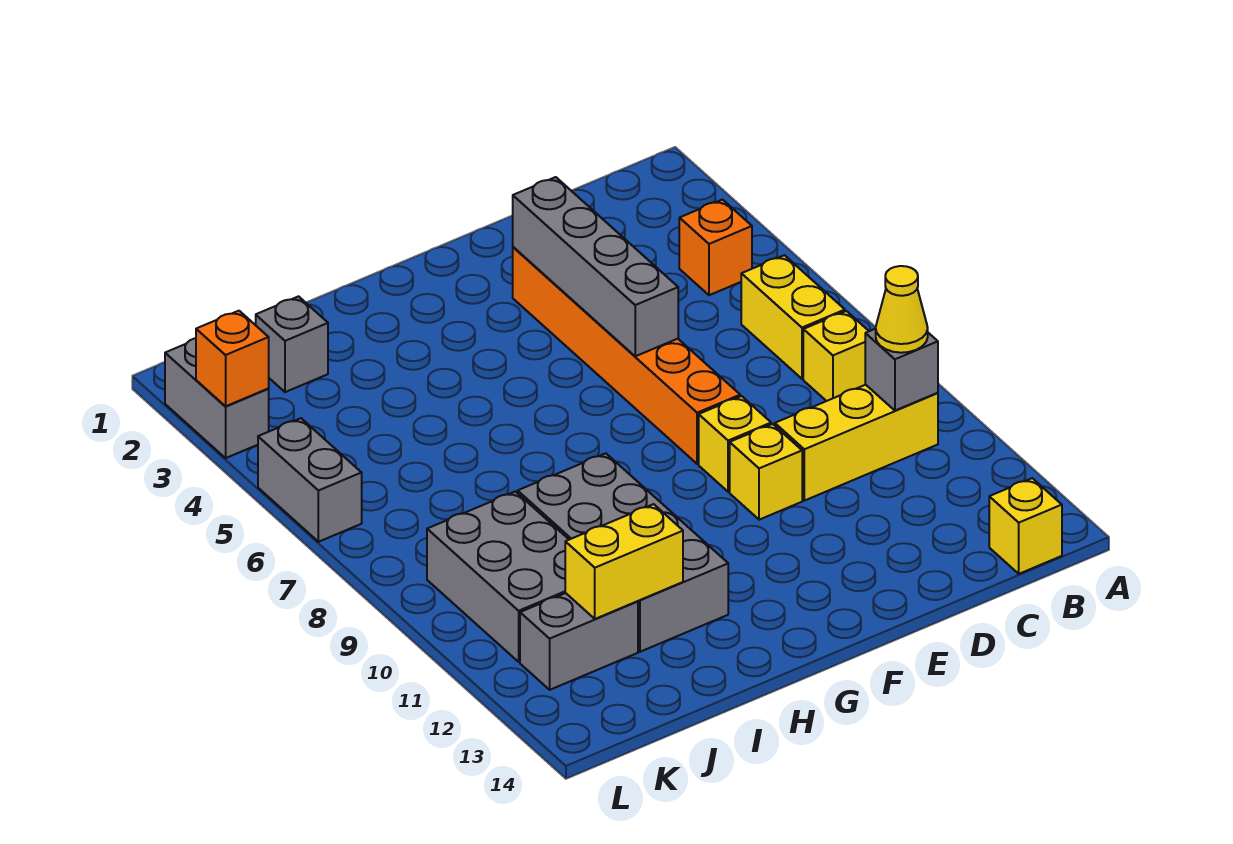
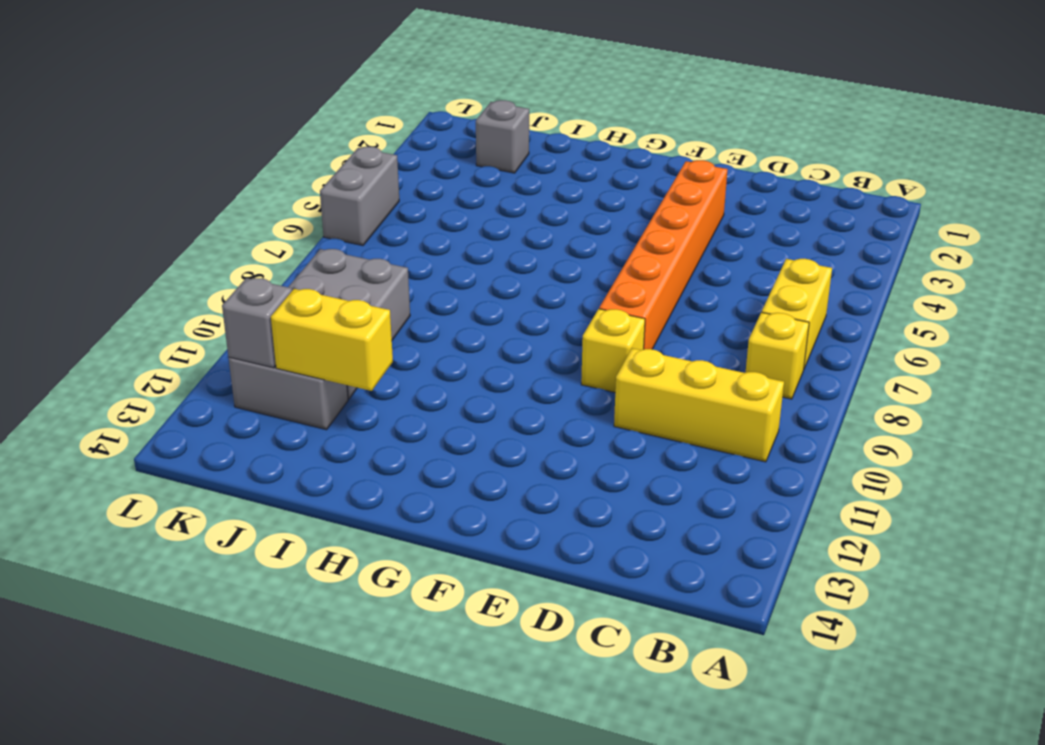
grey 1x1 brick [222,278,292,368] -> grey 1x1 brick moved to [865,329,938,411]
none -> orange 1x1 brick [679,200,752,295]
none -> yellow 1x1 brick [989,478,1062,574]
none -> yellow 1x1 brick [730,424,802,520]

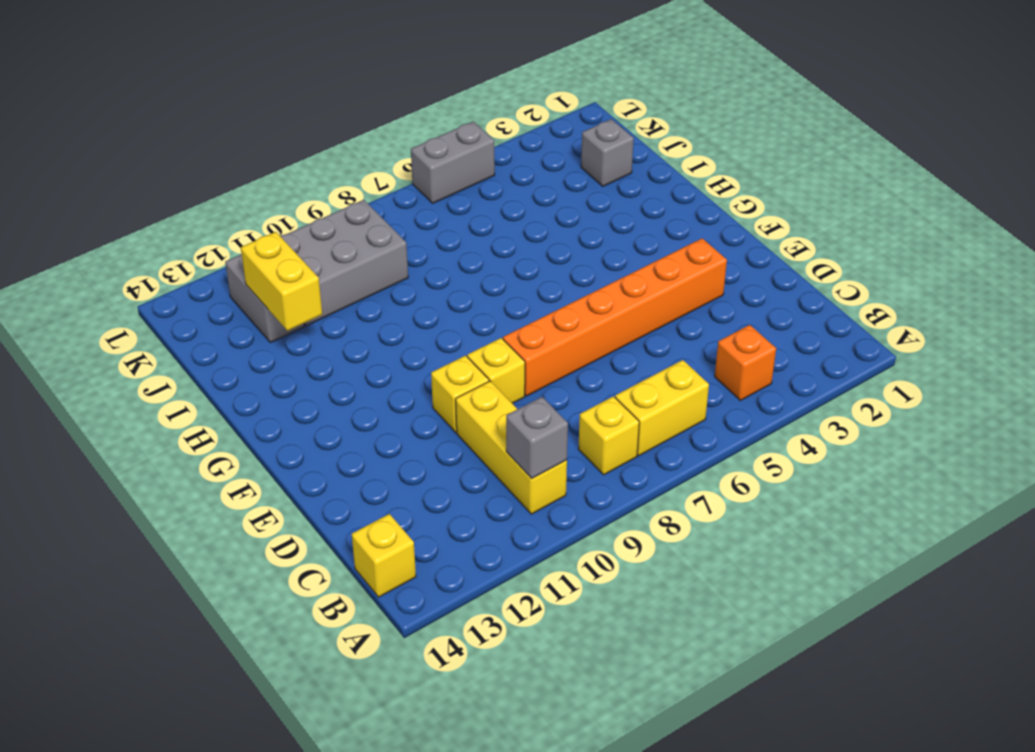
none -> grey 2x4 brick [518,453,728,652]
none -> grey 1x2 brick [165,338,269,458]
none -> grey 1x4 brick [513,177,678,356]

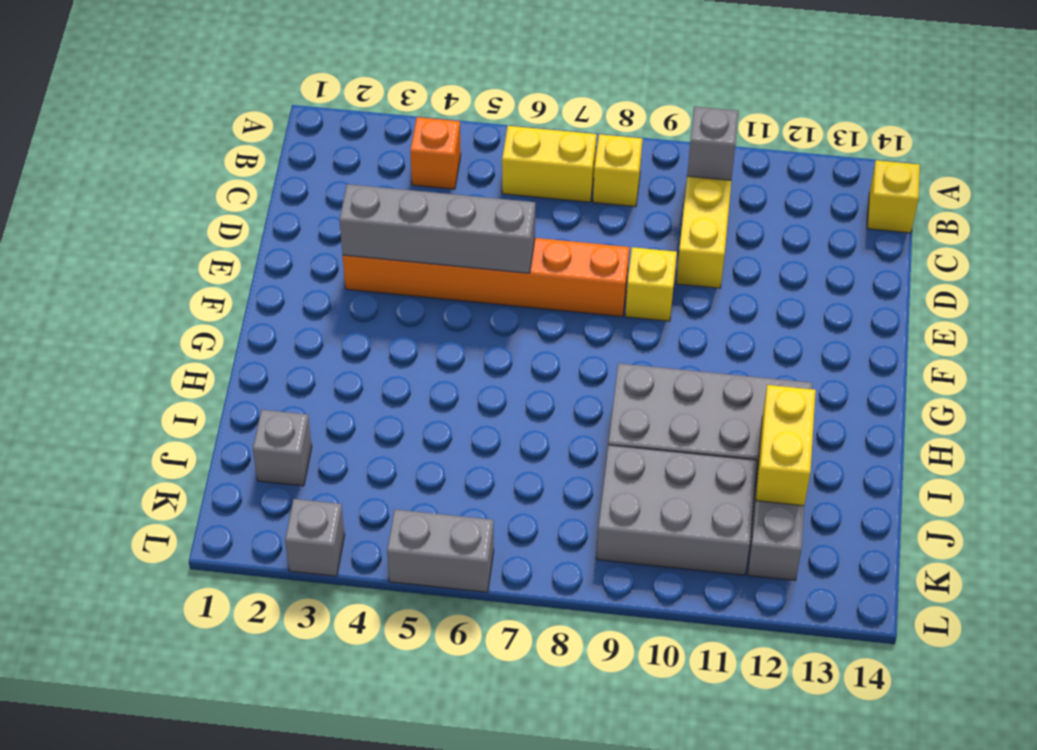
grey 1x1 brick [285,499,345,576] -> grey 1x2 brick [165,338,269,458]
none -> yellow 1x1 brick [730,424,802,520]
none -> orange 1x1 brick [196,311,269,406]
none -> yellow 1x1 cone [876,266,928,353]

